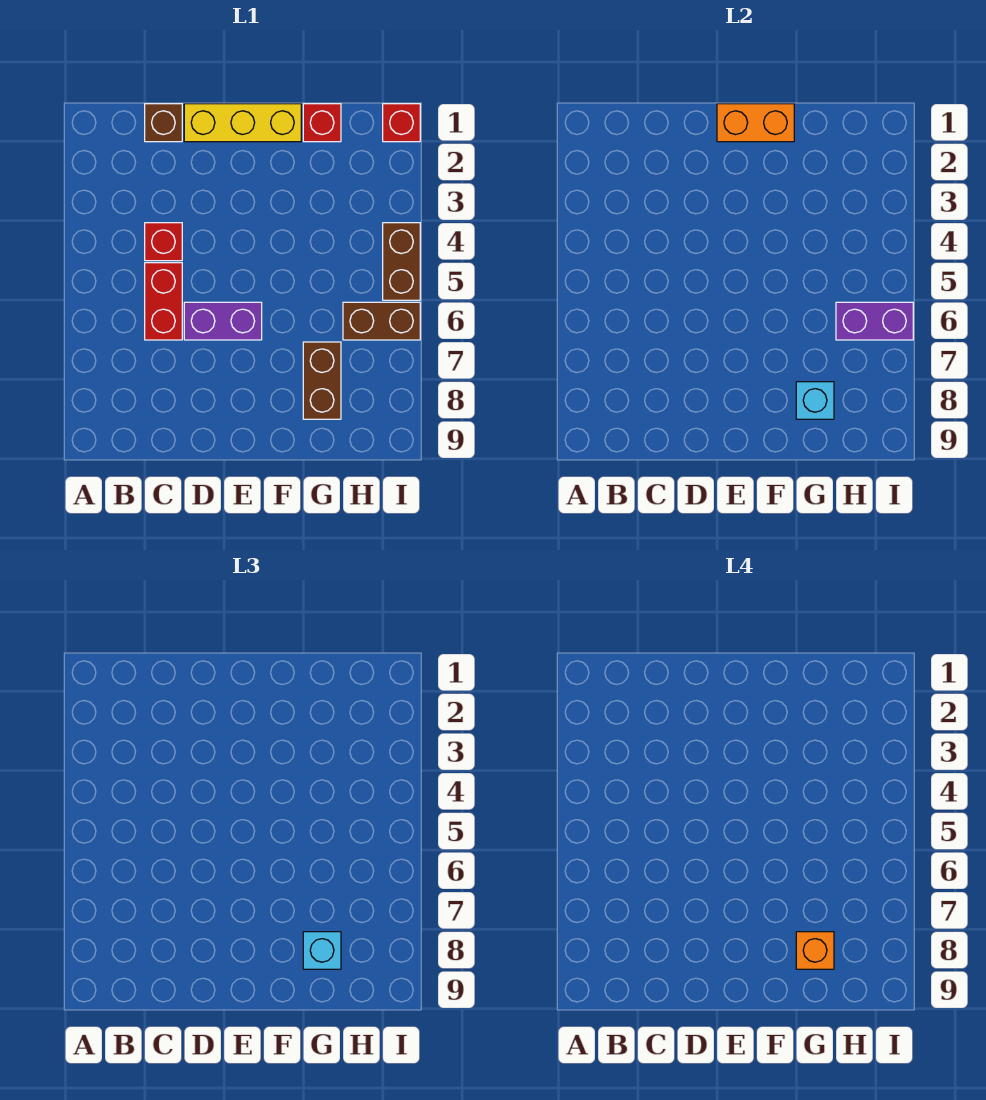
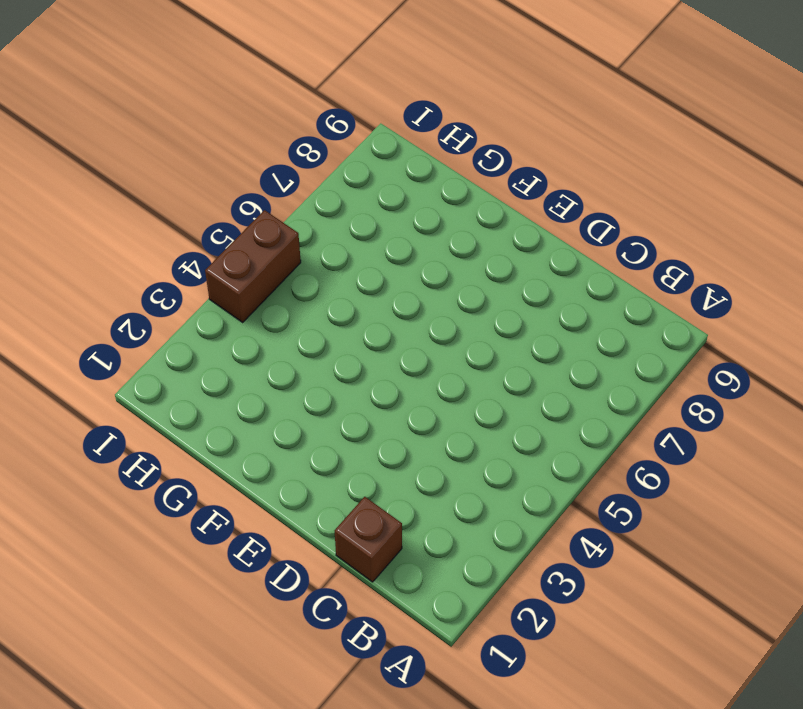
none -> red 1x1 brick [145,223,182,261]
none -> red 1x2 brick [145,263,182,340]
none -> yellow 1x3 brick [184,104,301,142]

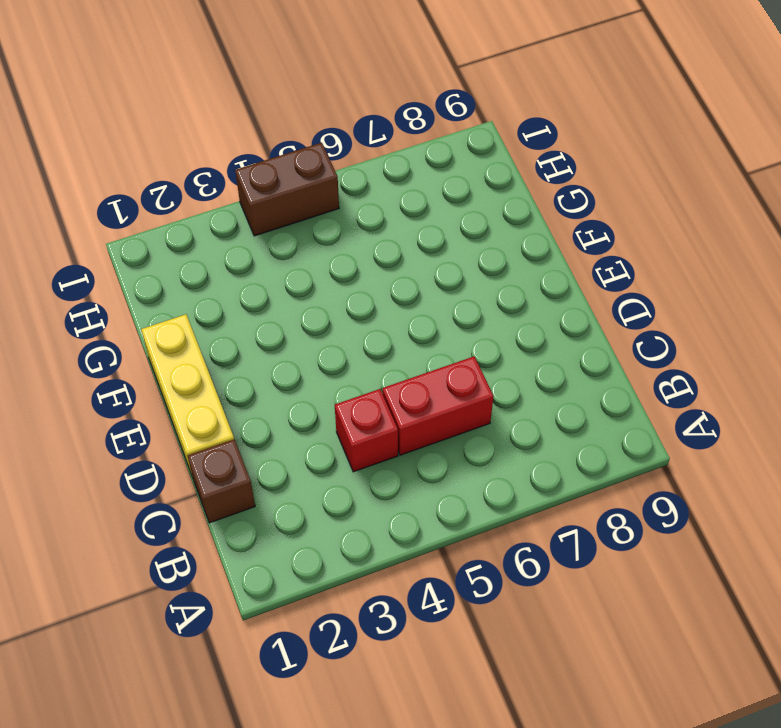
none -> purple 1x2 brick [184,302,262,340]
none -> red 1x1 brick [303,104,341,142]
none -> brown 1x2 brick [303,342,341,419]

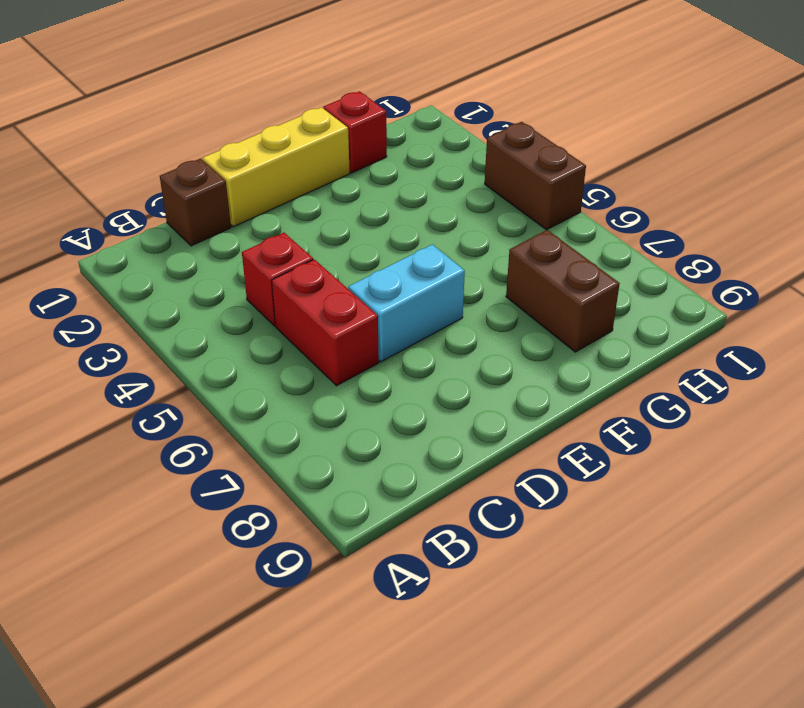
cyan 1x2 brick [348,244,465,362] -> purple 1x2 brick [184,302,262,340]
none -> brown 1x2 brick [343,302,420,340]
none -> red 1x1 brick [383,104,420,142]
none -> orange 1x2 brick [717,104,794,142]

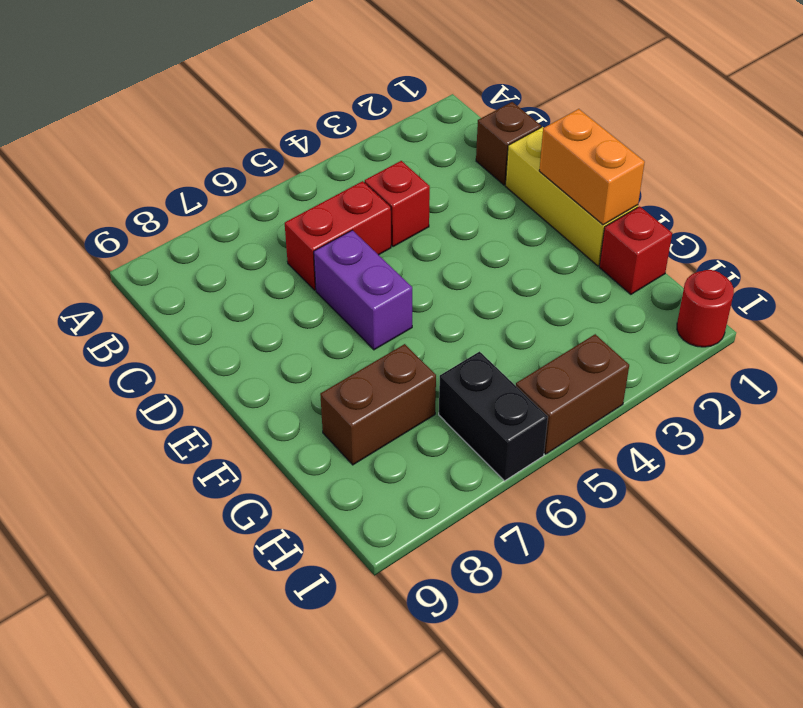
black 1x2 brick [439,352,548,481] -> brown 1x2 brick [343,302,420,340]
red 1x1 round brick [677,270,734,347] -> red 1x1 brick [383,104,420,142]
none -> cyan 1x1 brick [796,382,834,419]
none -> purple 1x2 brick [836,302,913,340]
none -> cyan 1x1 brick [303,932,341,969]

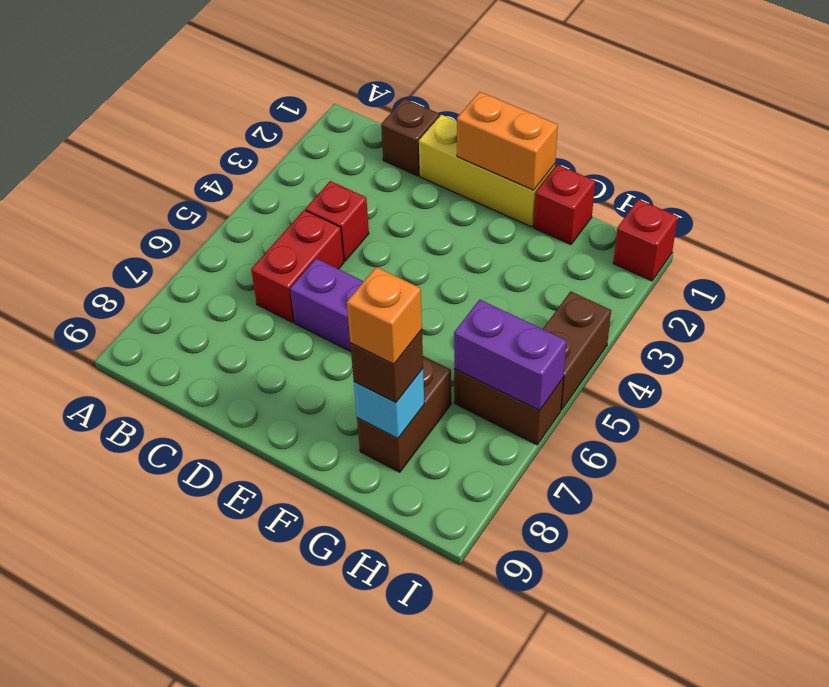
brown 1x1 brick [350,330,423,403] -> cyan 1x1 brick [303,932,341,969]

